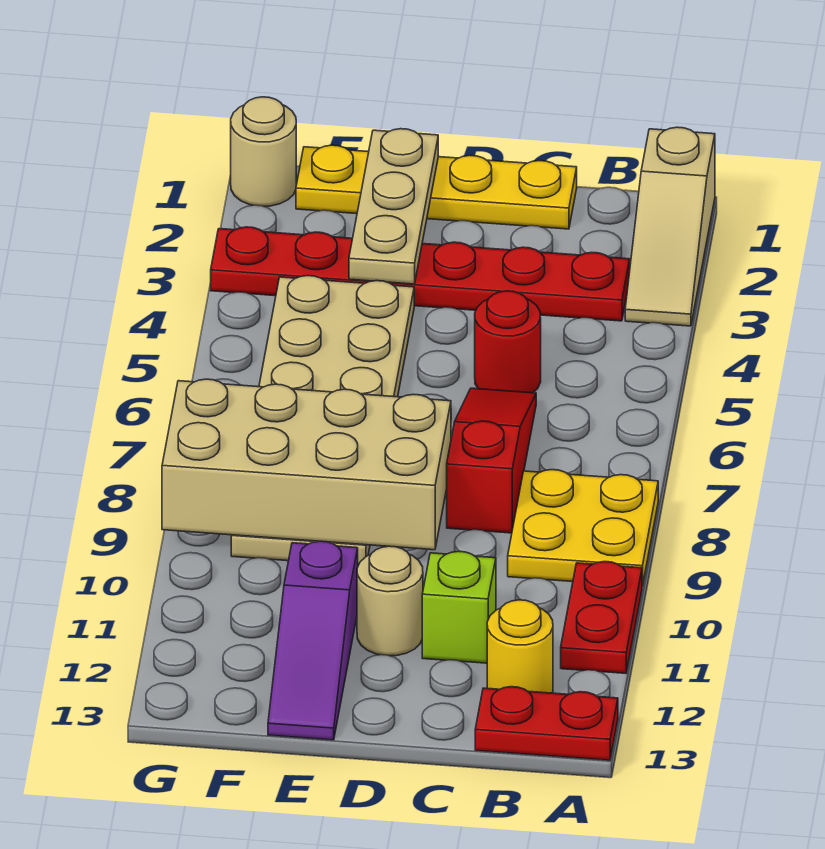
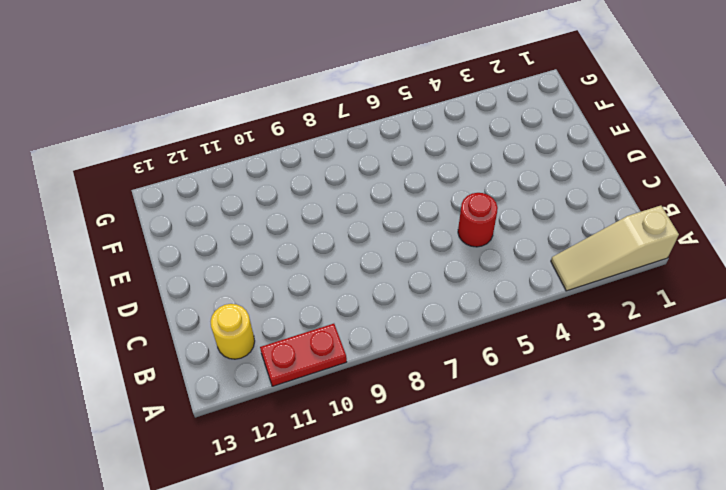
none -> yellow 2x2 plate [508,470,658,586]
none -> red 1x2 plate [475,687,618,760]
none -> red 1x6 plate [211,227,630,321]

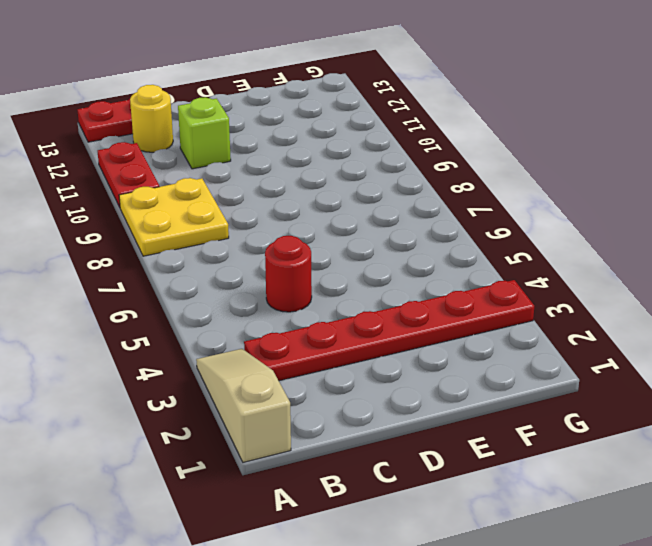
none -> yellow 1x4 plate [296,145,577,229]
none -> red 1x3 slope [447,388,536,533]
none -> tan 1x1 round brick [357,546,423,656]

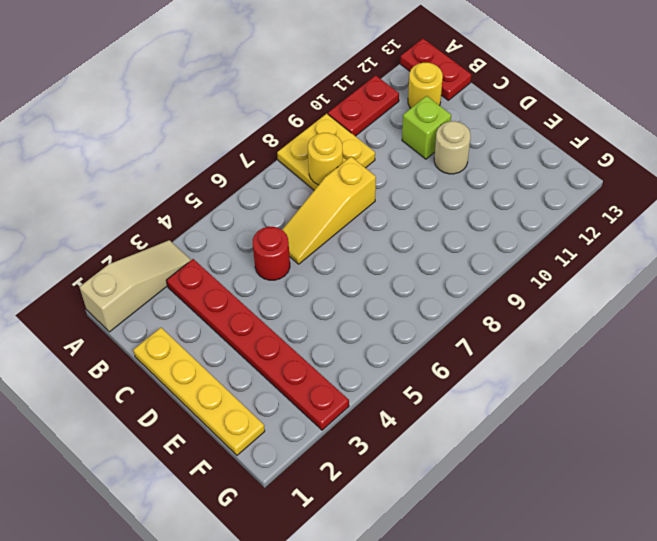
yellow 1x1 round brick [308,133,343,185] -> none
yellow 1x3 slope [282,157,376,264] -> red 1x3 slope [447,388,536,533]
none -> tan 2x6 plate [231,276,414,565]
none -> purple 1x3 slope [268,541,358,740]
none -> tan 1x1 round brick [231,97,296,206]

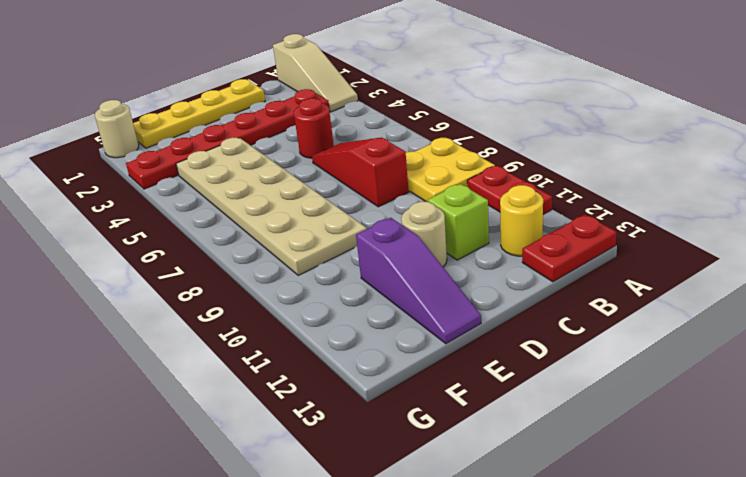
none -> tan 2x4 brick [162,379,451,550]
none -> tan 1x3 plate [349,129,438,284]

